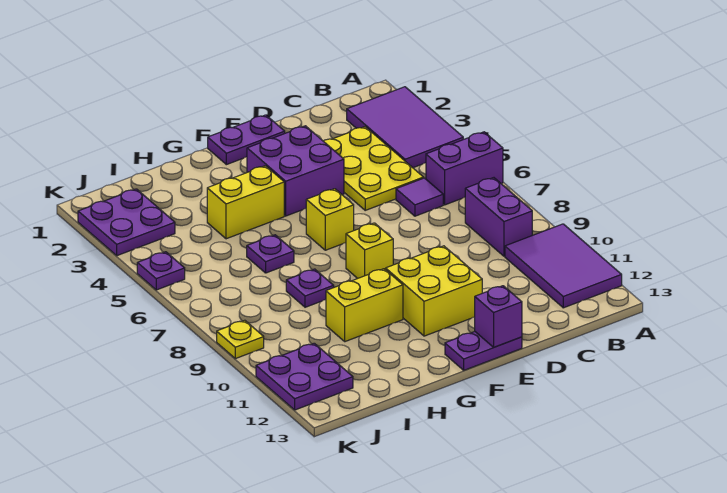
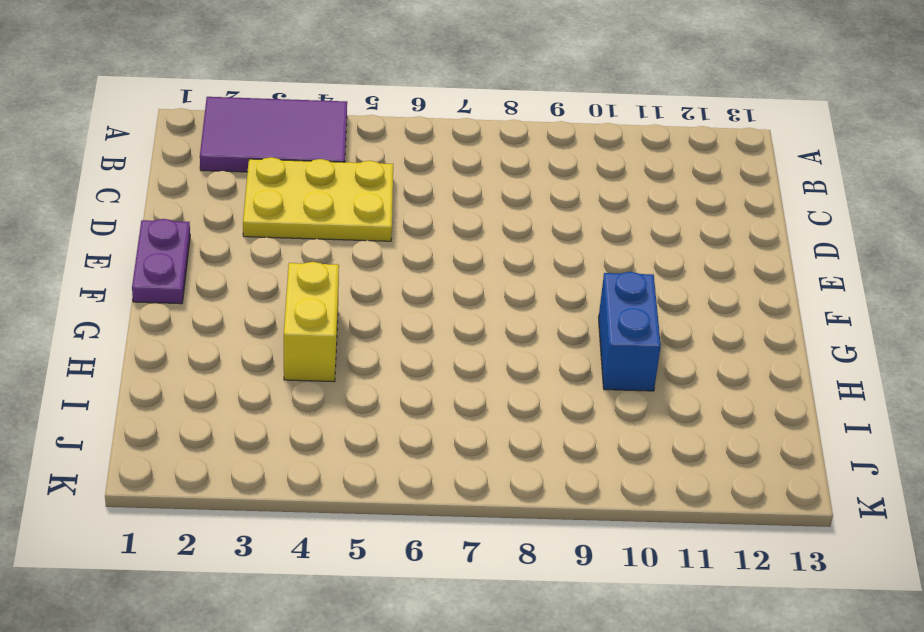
blue 1x2 brick [599,272,661,391] -> yellow 1x2 brick [326,269,403,342]
none -> purple 1x2 brick [426,132,503,205]
none -> purple 2x3 tile [505,224,622,308]
none -> purple 1x2 brick [465,178,532,256]

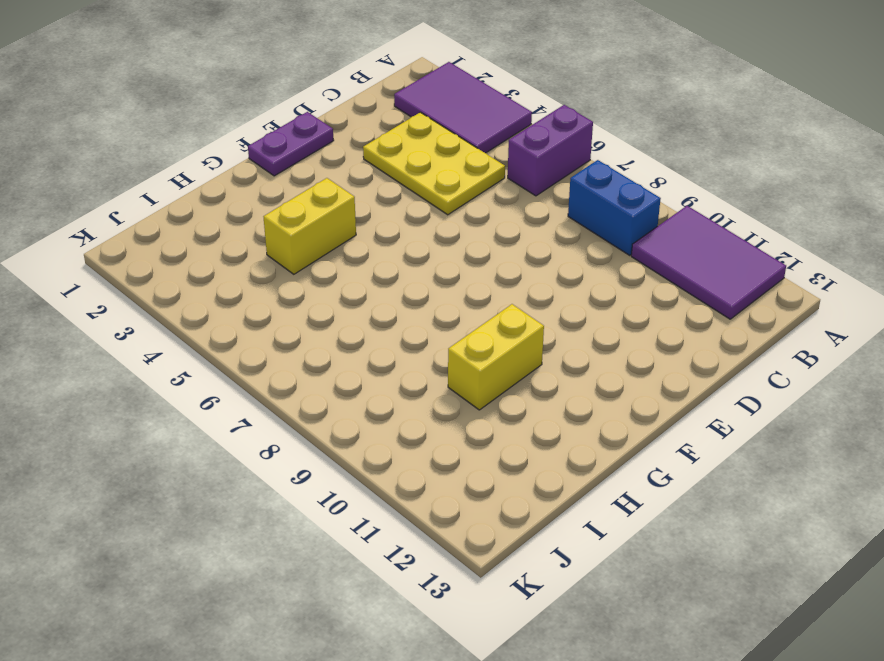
blue 1x2 brick [568,160,661,255] -> purple 1x2 brick [465,178,532,256]
none -> purple 1x1 tile [396,178,443,216]
none -> purple 2x2 brick [247,126,344,216]
none -> yellow 2x2 brick [386,246,482,336]

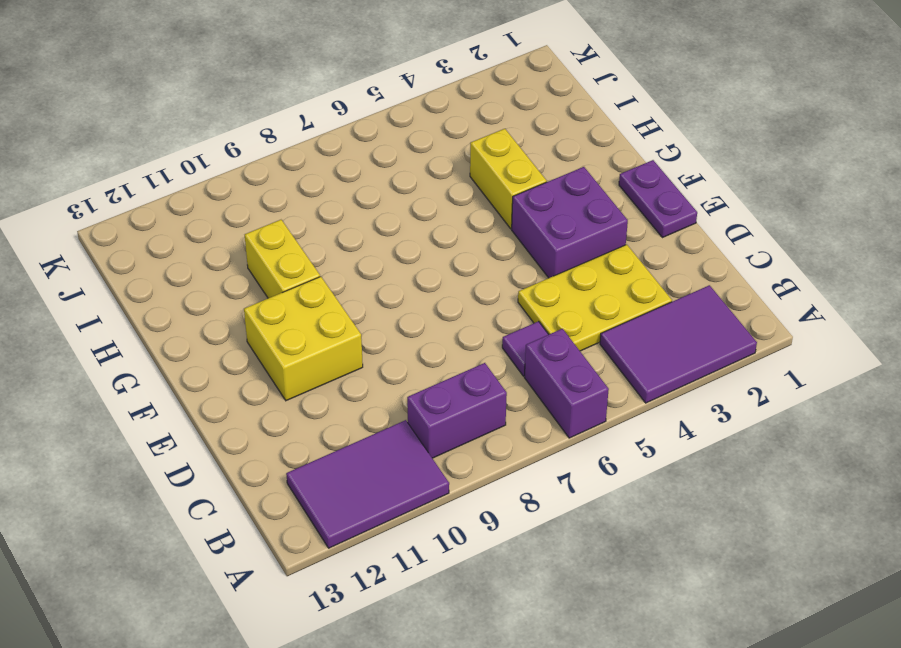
none -> purple 1x2 plate [445,332,522,370]
none -> yellow 1x1 brick [306,189,354,250]
none -> yellow 1x1 brick [346,223,393,279]

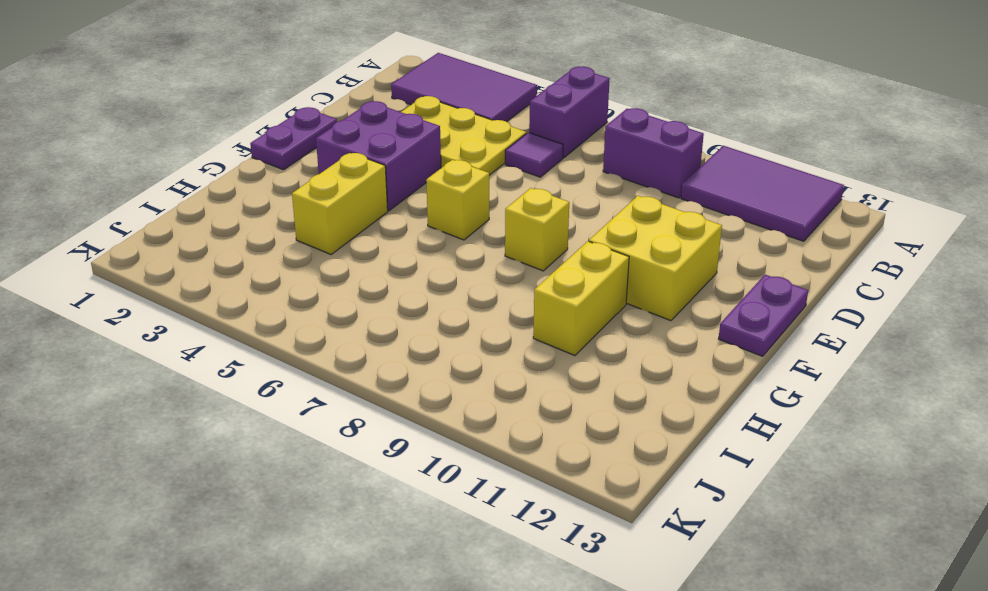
none -> purple 1x1 plate [247,235,294,273]
none -> purple 1x1 plate [286,269,334,307]
none -> purple 2x2 plate [78,189,175,256]

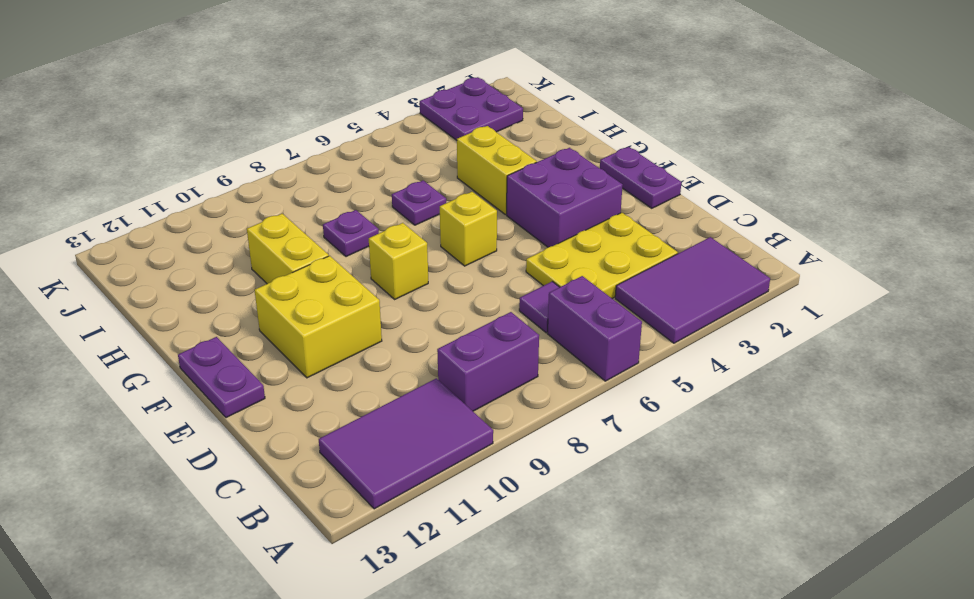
none -> purple 2x2 plate [256,343,353,410]
none -> purple 1x1 plate [137,252,185,290]
none -> yellow 1x1 plate [217,320,264,359]

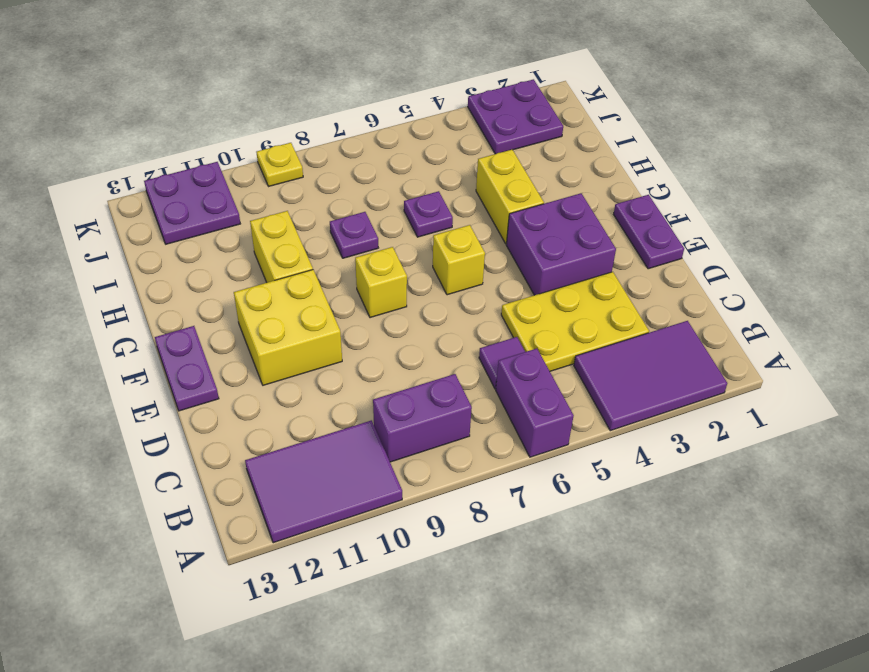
none -> purple 1x1 plate [137,252,185,290]
none -> purple 1x1 brick [475,286,522,347]

